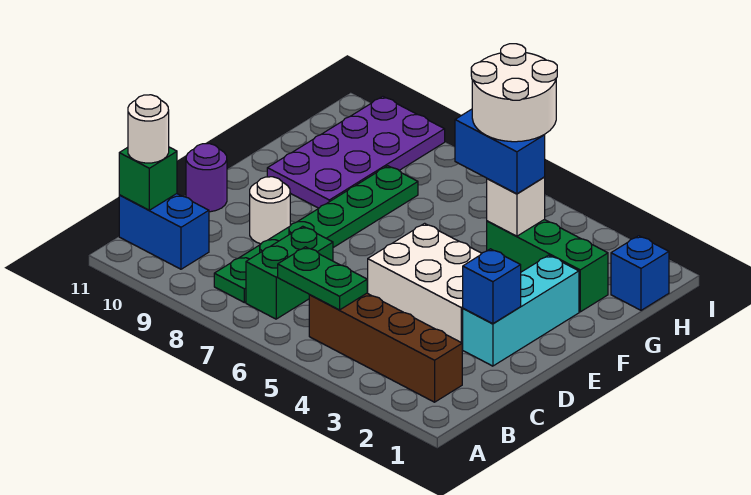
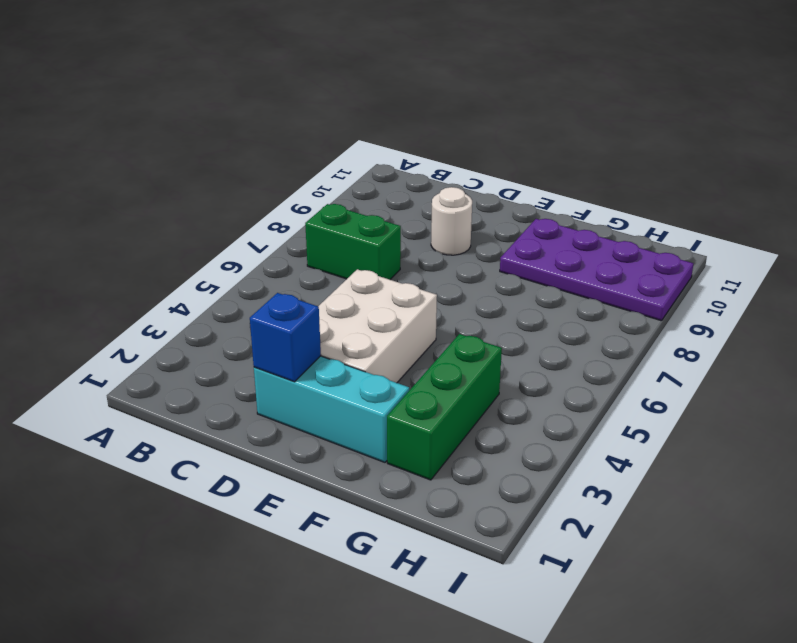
none -> brown 1x4 brick [309,293,462,402]
none -> green 1x6 plate [214,166,418,303]
none -> blue 1x2 brick [119,194,209,269]

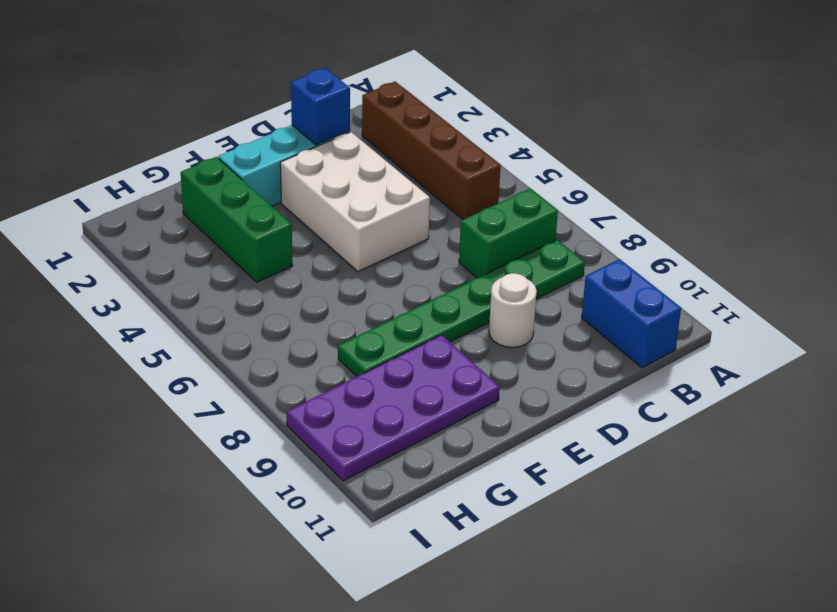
none -> purple 1x1 round brick [186,144,227,212]
none -> blue 1x1 brick [611,236,669,310]
none -> green 1x2 plate [278,247,367,310]

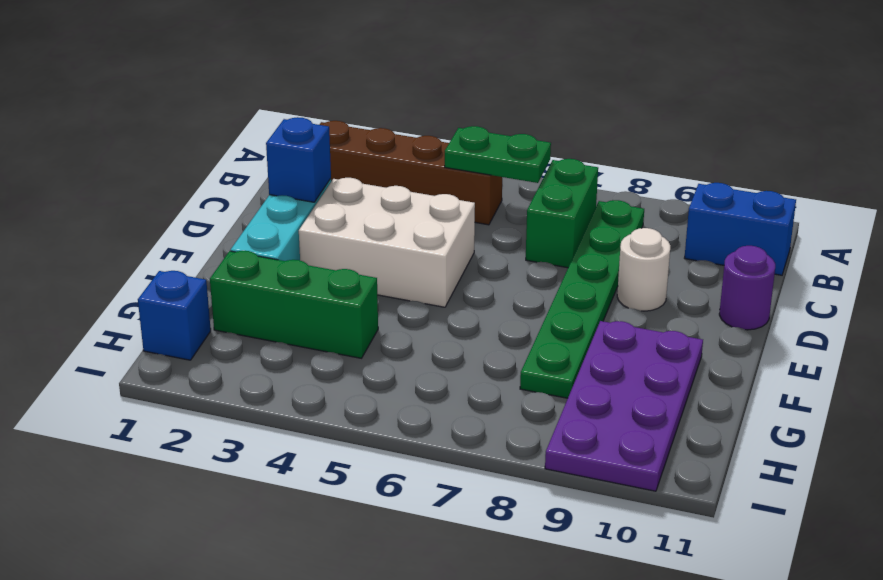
none -> green 1x1 brick [119,147,177,210]
none -> white 1x1 brick [487,177,545,236]
none -> white 1x1 round brick [128,95,169,163]

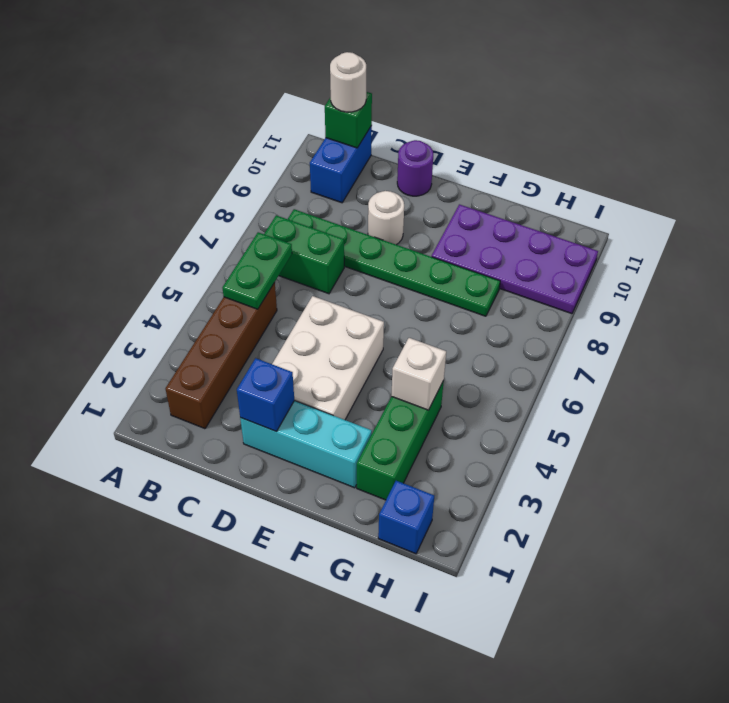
none -> blue 1x2 brick [455,109,545,194]
none -> white 2x2 round brick [471,44,557,142]

